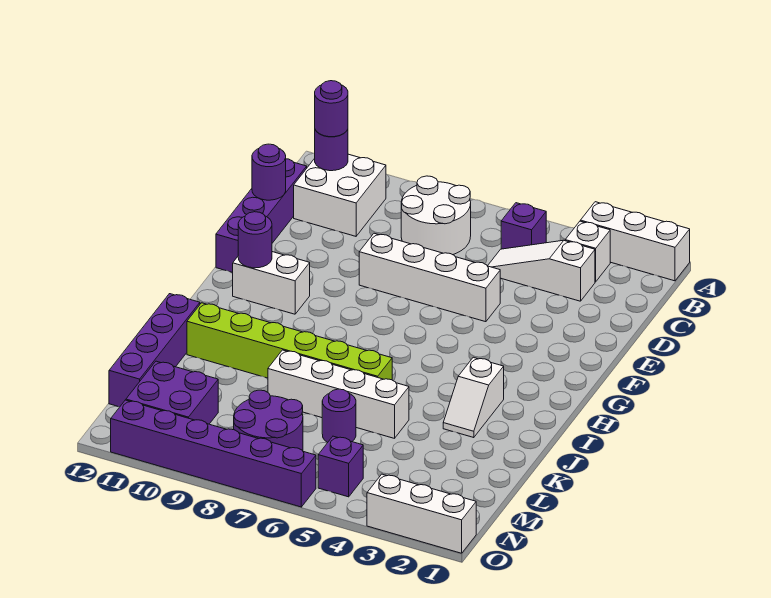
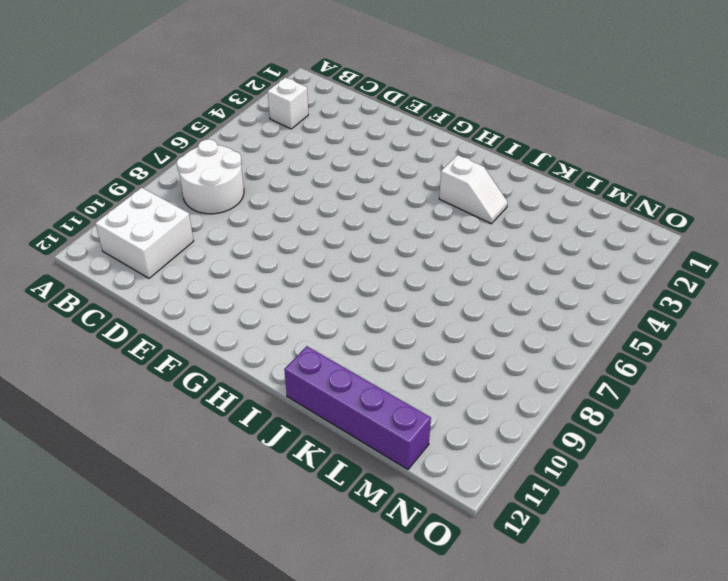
none -> white 1x3 brick [581,202,690,281]
none -> purple 1x1 brick [501,203,546,249]
none -> white 1x3 slope [488,240,595,301]

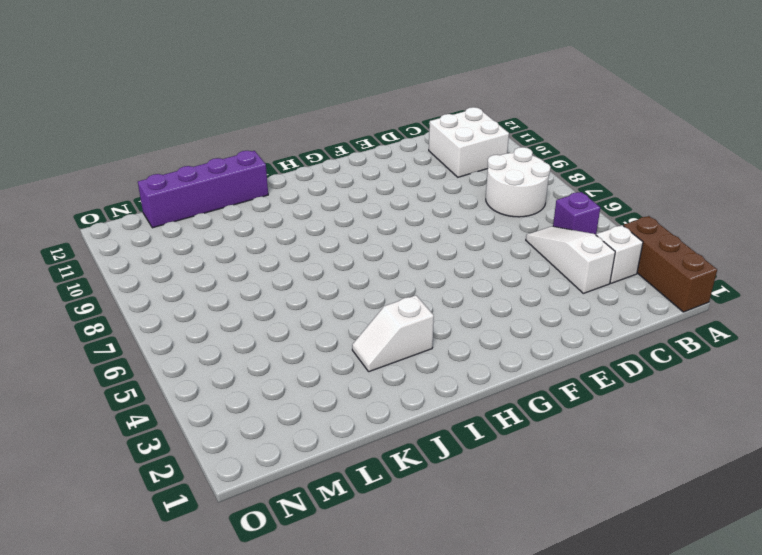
brown 1x3 brick [623,216,717,312] -> white 1x3 brick [581,202,690,281]
none -> purple 1x4 brick [216,159,307,272]
none -> white 1x4 brick [359,233,501,322]
none -> white 1x2 brick [233,252,310,314]

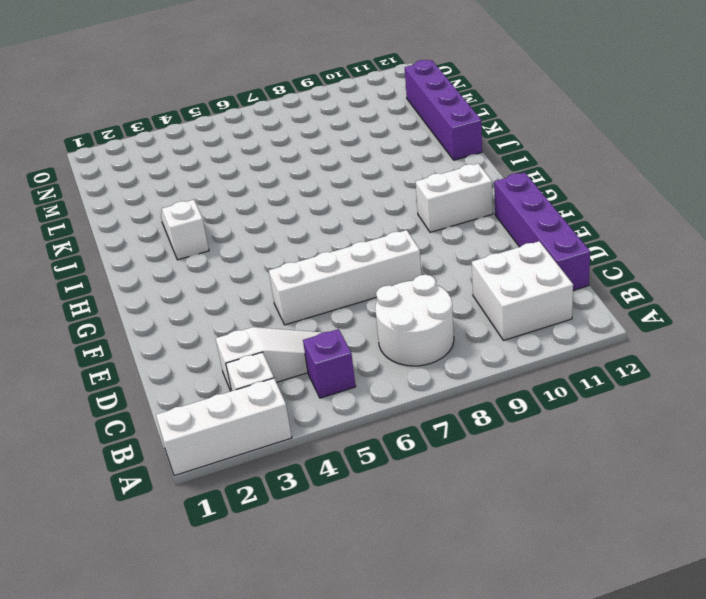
none -> lime 1x6 brick [187,303,392,380]
none -> white 1x4 brick [268,350,409,438]
none -> purple 1x1 round brick [322,389,356,442]

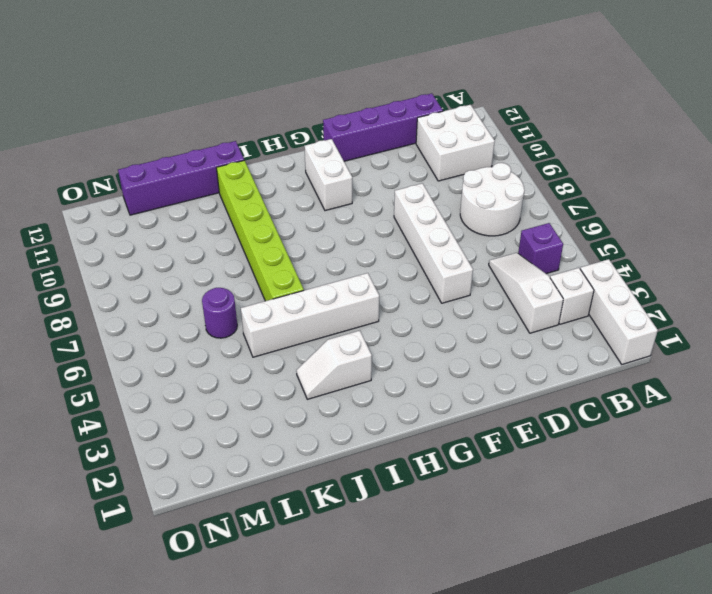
white 1x4 brick [241,273,379,357] -> white 1x4 brick turned to [268,350,409,438]
none -> purple 2x2 round brick [234,390,303,451]
none -> purple 2x2 brick [126,361,218,424]
none -> purple 1x1 brick [318,436,363,497]

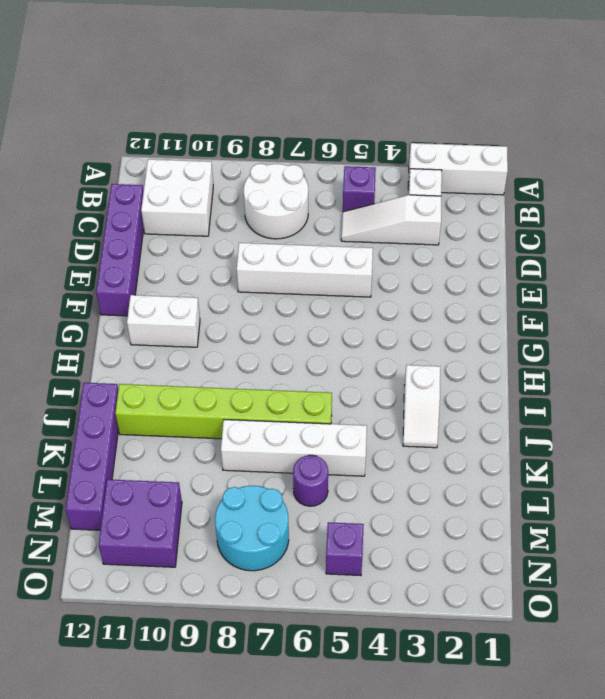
cyan 2x2 round brick [215,486,289,571] -> purple 2x2 round brick [234,390,303,451]
none -> white 1x3 brick [367,474,476,553]
none -> purple 1x6 brick [111,400,316,507]
none -> purple 1x1 round brick [315,129,348,171]

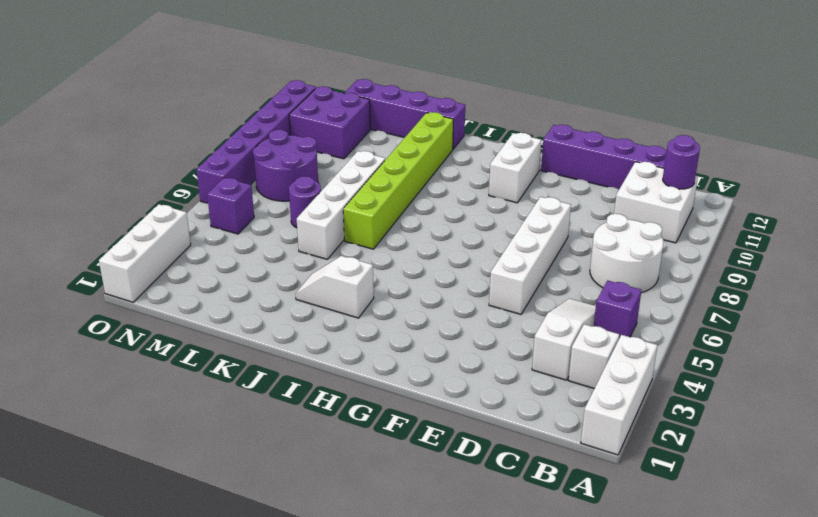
none -> purple 1x1 round brick [252,144,286,200]
none -> purple 1x1 round brick [238,212,272,268]
none -> purple 1x1 round brick [315,81,348,137]

